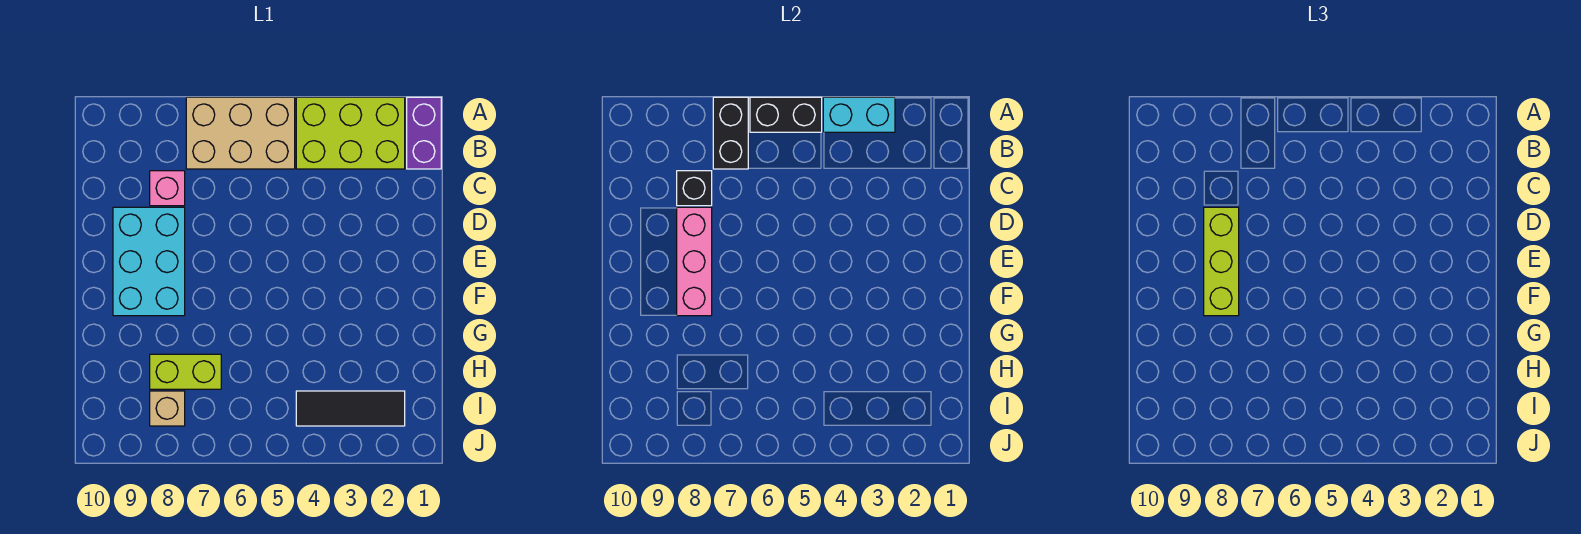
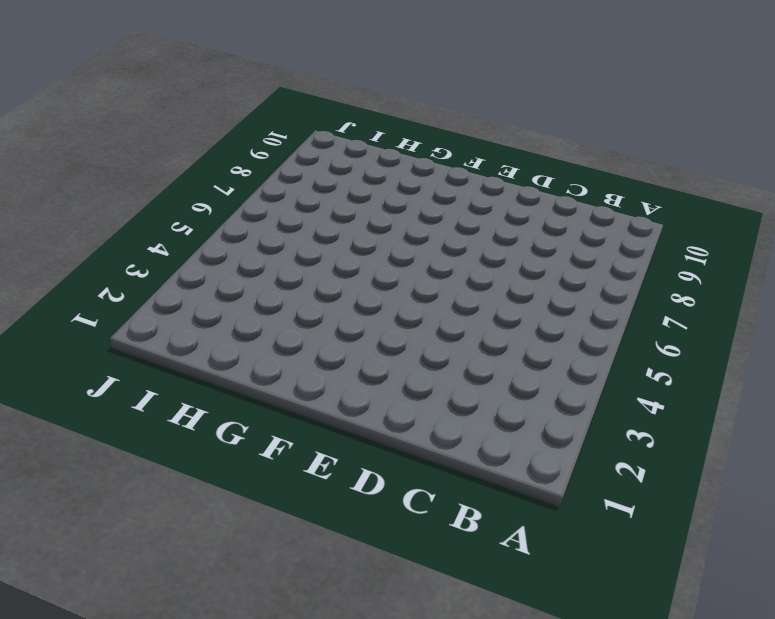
none -> purple 1x2 brick [407,97,441,169]
none -> lime 2x3 brick [296,97,405,169]
none -> tan 2x3 brick [186,97,295,169]

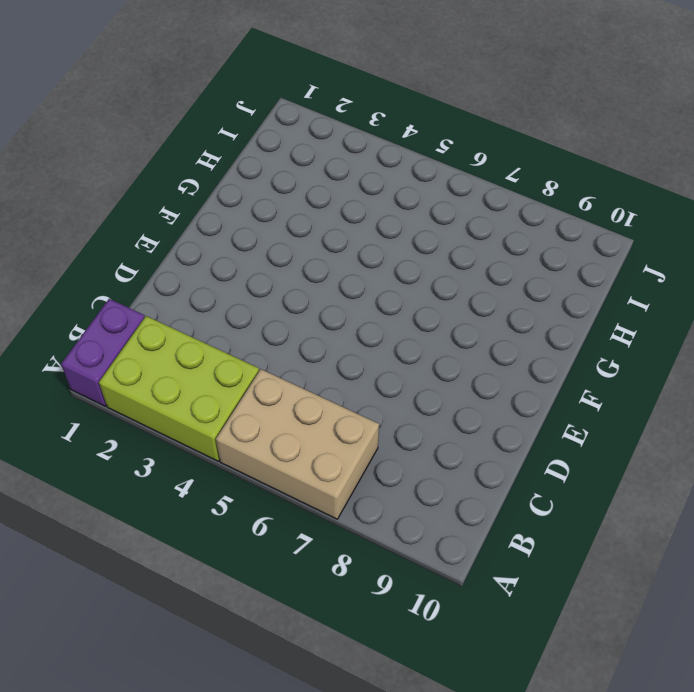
none -> pink 1x1 brick [150,171,185,206]
none -> cyan 2x3 brick [113,207,185,316]
none -> lime 1x2 brick [150,354,221,389]

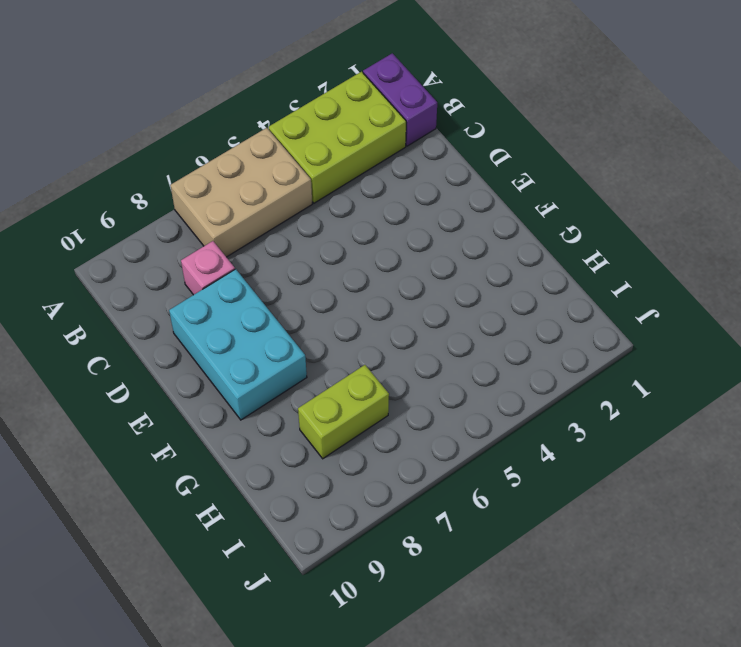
none -> black 1x3 tile [296,391,405,426]
none -> tan 1x1 brick [150,391,185,426]
none -> cyan 1x2 brick [823,97,895,132]

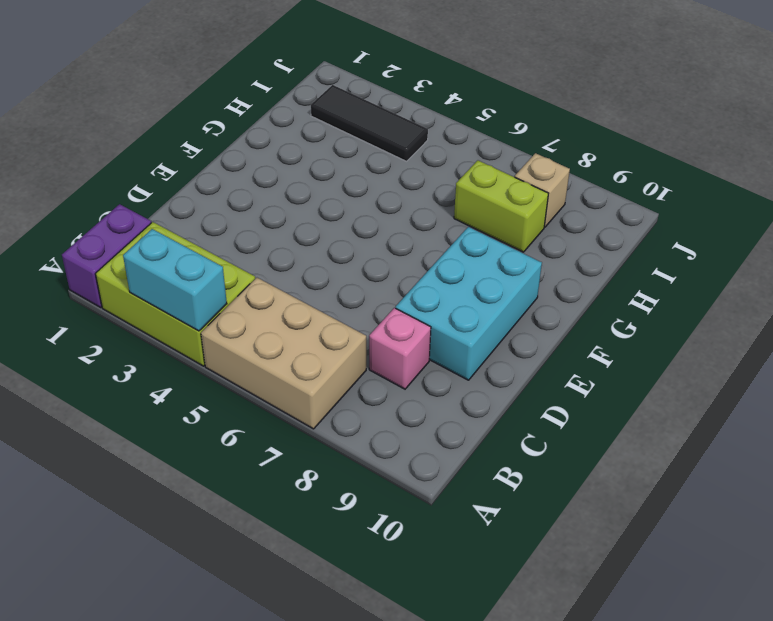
none -> black 1x2 brick [750,97,822,132]
none -> black 1x2 brick [713,97,748,169]
none -> black 1x1 brick [677,171,712,206]

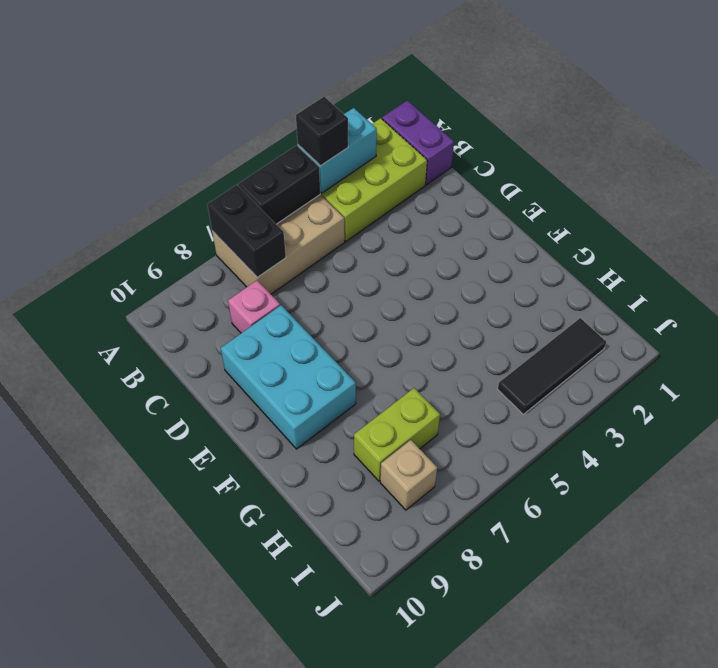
black 1x1 brick [296,97,348,166] -> black 1x1 brick moved to [677,171,712,206]
none -> pink 1x3 brick [677,207,712,316]
none -> lime 1x3 brick [1204,207,1239,316]

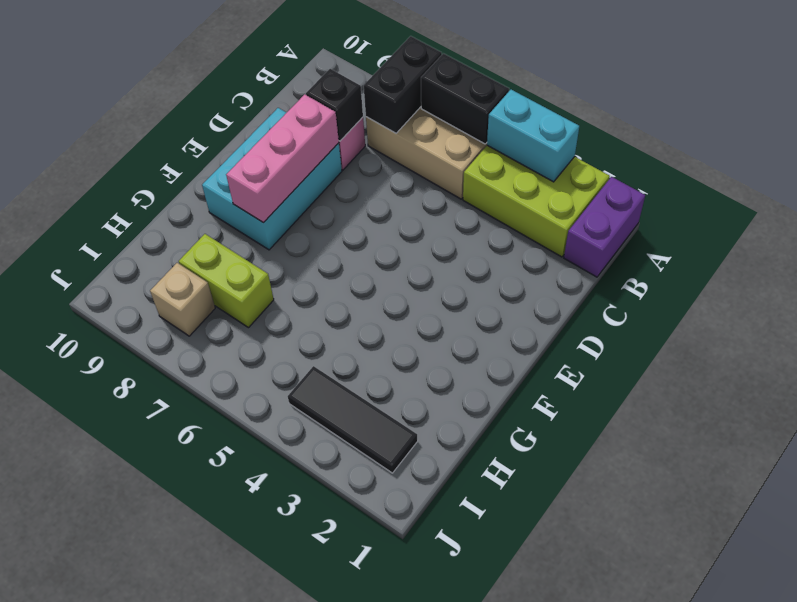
none -> lime 1x3 brick [1204,207,1239,316]

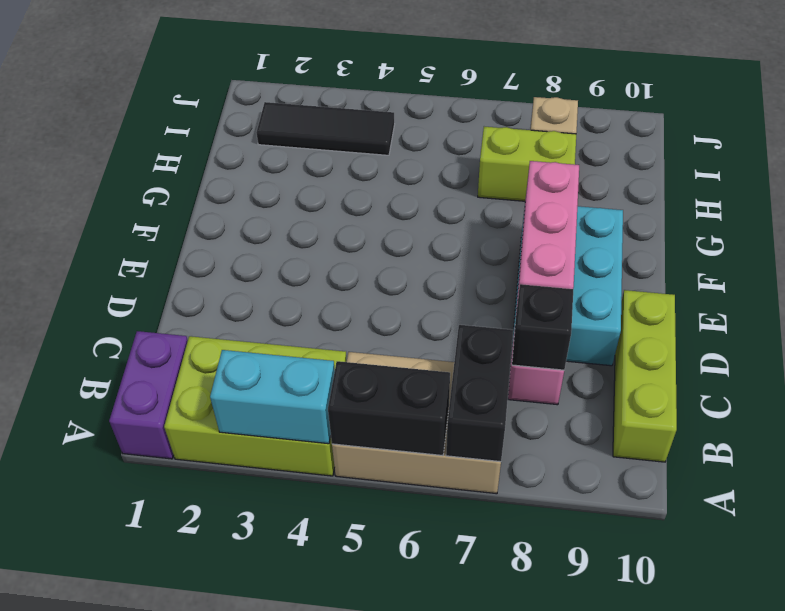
lime 1x3 brick [613,290,677,462] -> lime 1x3 brick moved to [1204,207,1239,316]

